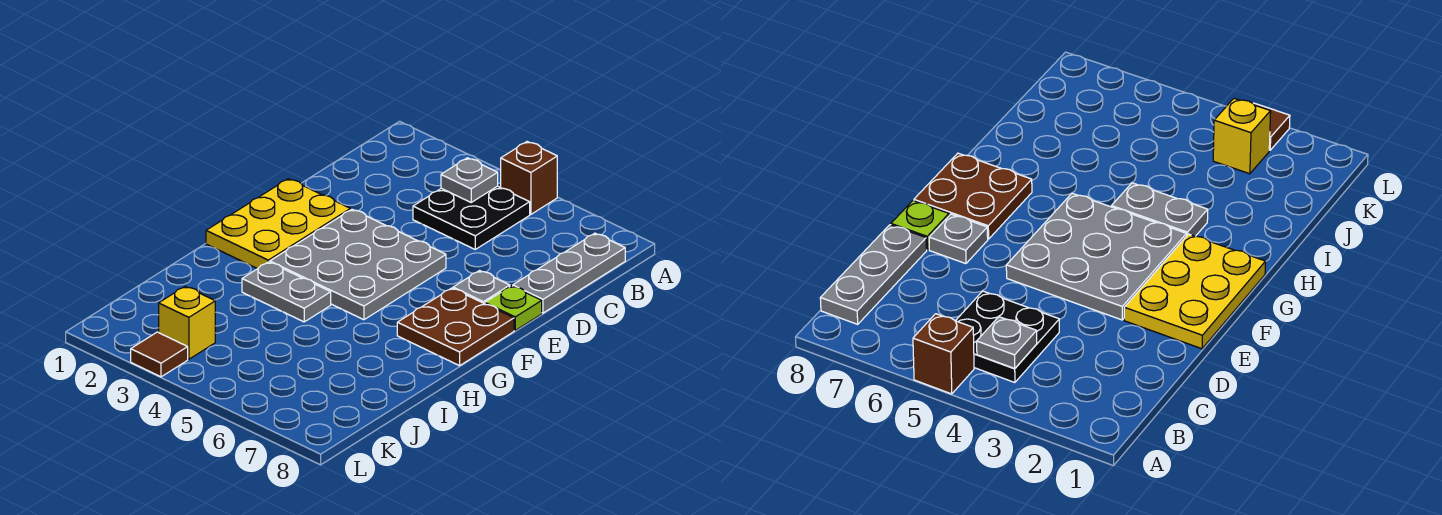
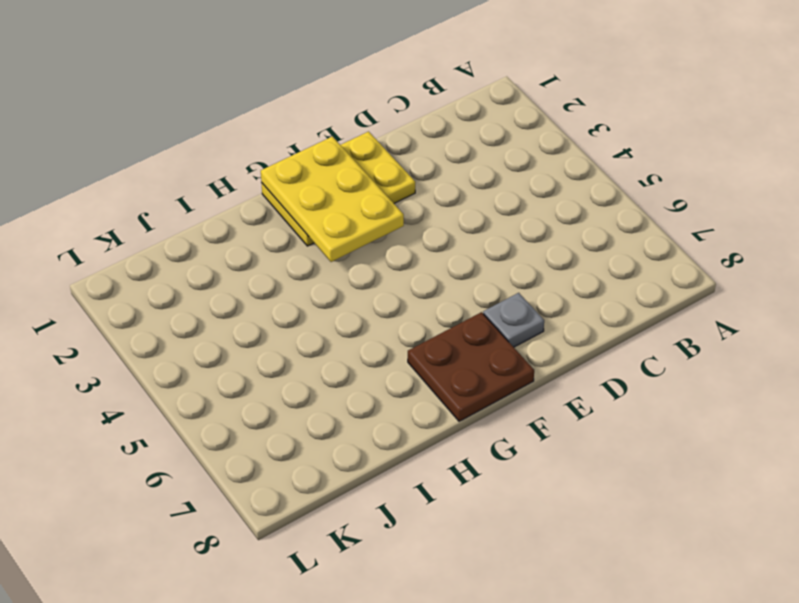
yellow 2x3 plate [261,136,404,262] -> none
none -> brown 1x1 brick [501,142,557,214]
none -> black 2x2 plate [413,186,530,249]
none -> grey 1x3 plate [513,233,625,313]

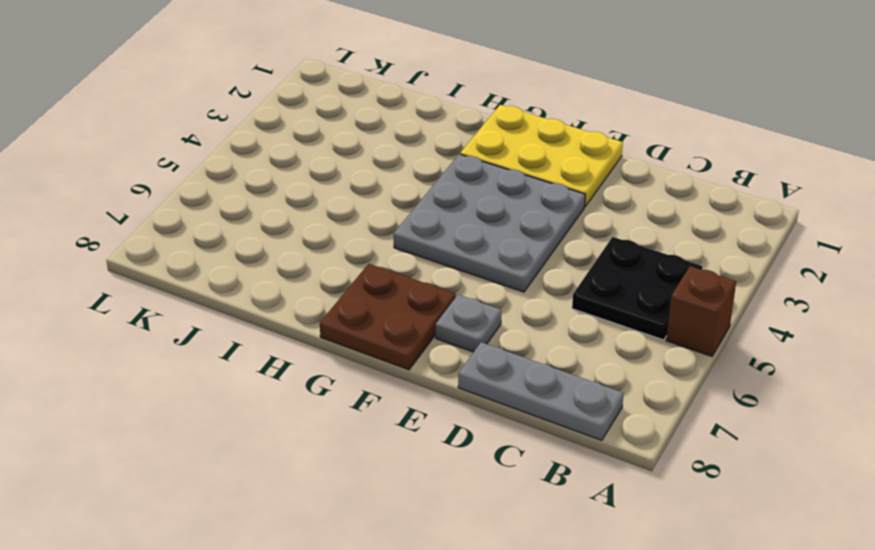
none -> lime 1x1 plate [485,286,542,330]
none -> grey 1x2 plate [242,262,331,322]
none -> yellow 1x1 brick [159,286,215,359]

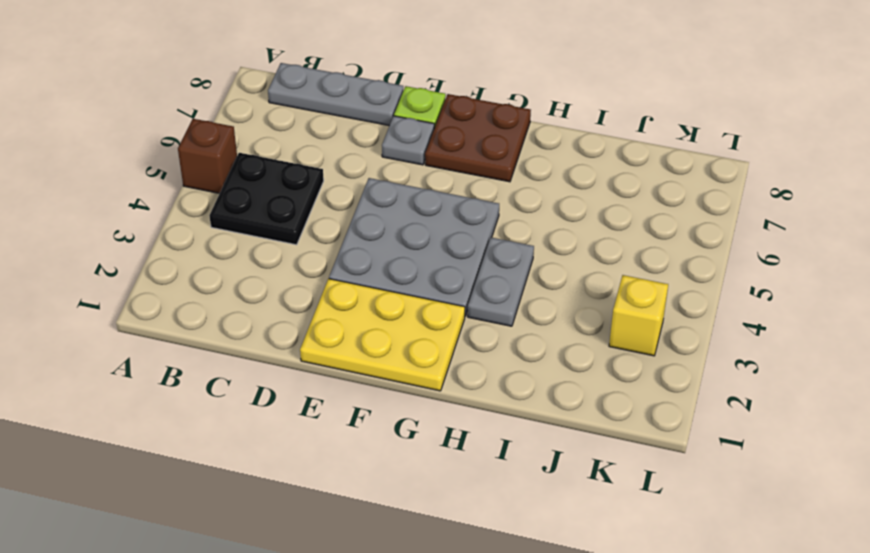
none -> brown 1x1 tile [131,332,188,377]
none -> grey 1x1 plate [441,158,498,202]

